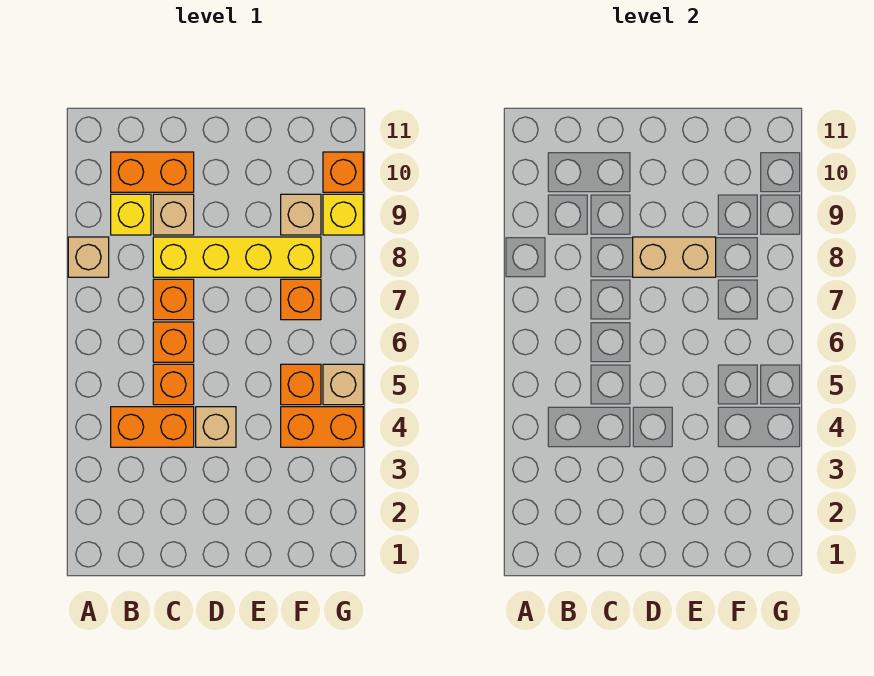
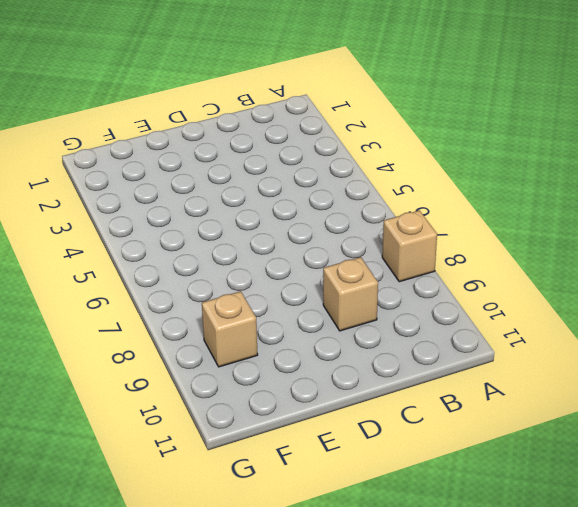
none -> orange 1x2 brick [111,407,194,447]
none -> yellow 1x1 brick [111,194,151,235]
none -> orange 1x2 brick [111,152,194,192]

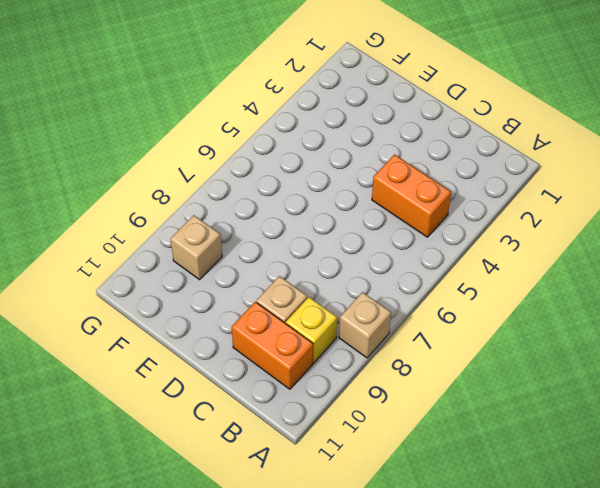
none -> orange 1x1 brick [153,364,194,405]
none -> orange 1x1 brick [153,322,194,362]
none -> orange 1x1 brick [153,279,194,320]

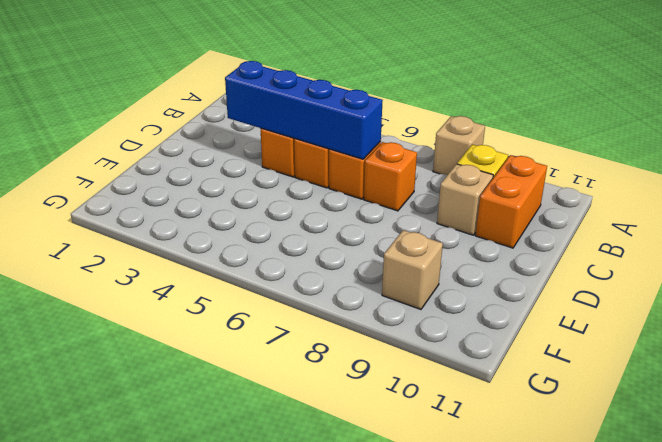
blue 1x4 brick [225,61,383,159] -> none
none -> yellow 1x4 brick [153,237,321,277]
none -> tan 1x1 brick [196,407,236,447]
none -> orange 1x2 brick [281,407,363,447]

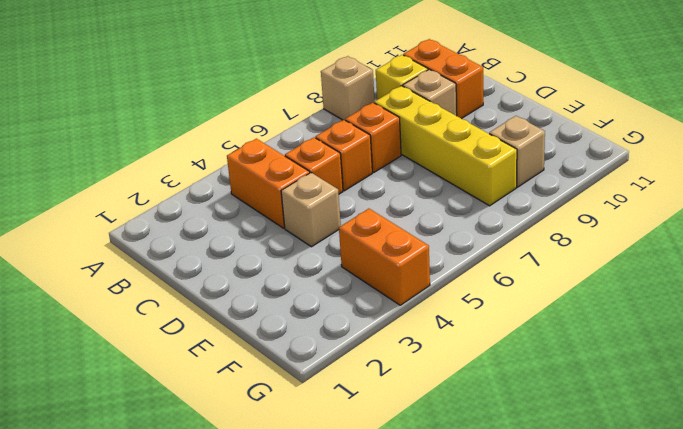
none -> orange 1x1 brick [281,364,321,405]
none -> orange 1x1 brick [281,279,321,320]
none -> tan 1x1 brick [323,364,363,405]

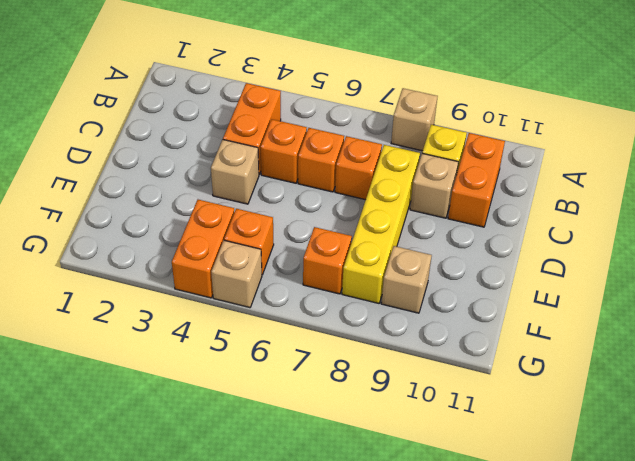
none -> yellow 1x1 brick [323,194,363,235]
none -> orange 1x1 brick [323,152,363,192]
none -> tan 1x2 brick [633,237,716,277]

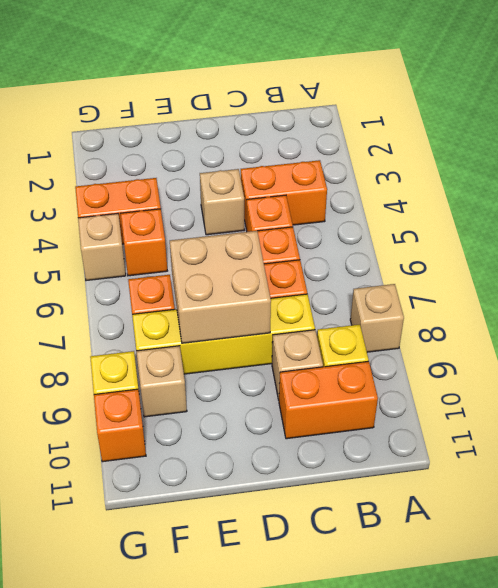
tan 2x2 brick [170,231,271,343] -> tan 1x2 brick [633,237,716,277]

